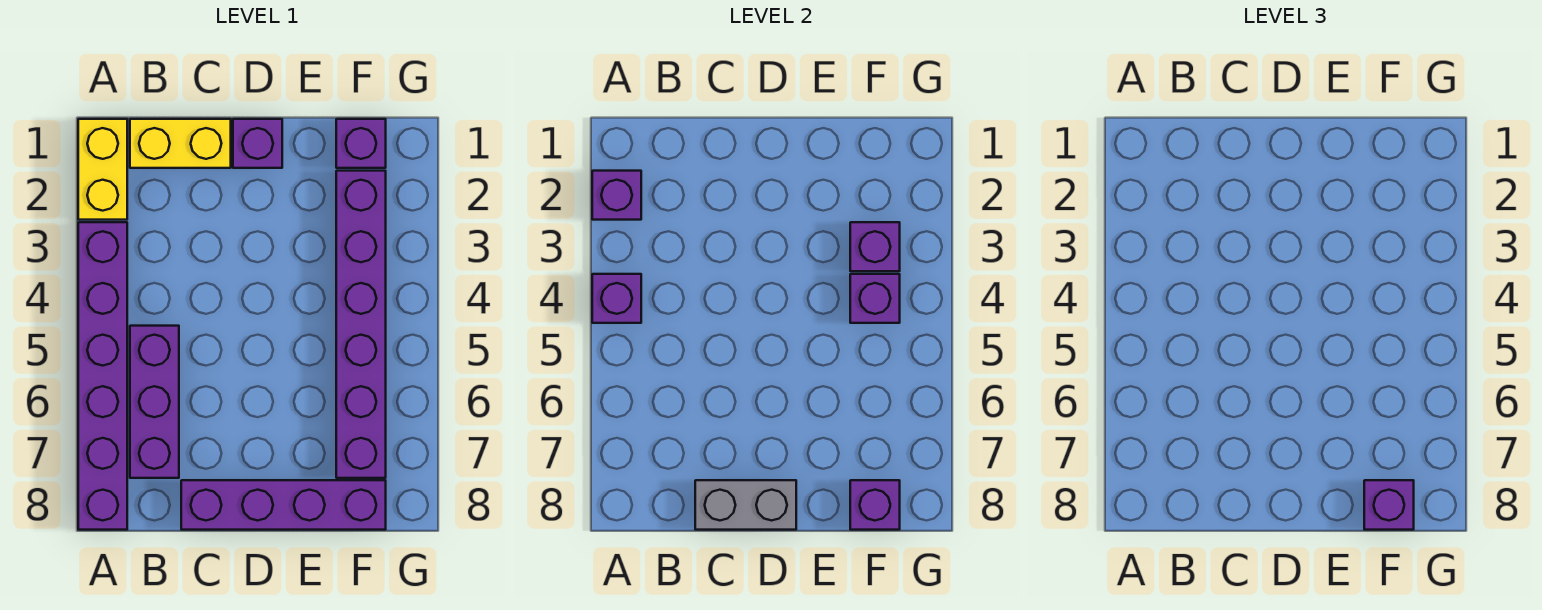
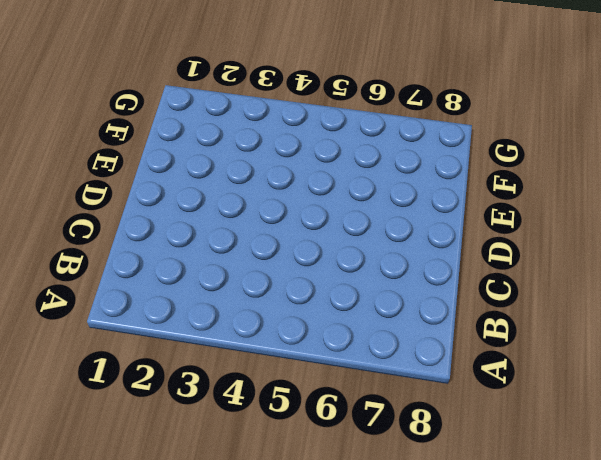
none -> yellow 1x2 brick [78,119,127,220]
none -> purple 1x6 brick [78,222,127,530]
none -> yellow 1x2 brick [130,119,231,168]

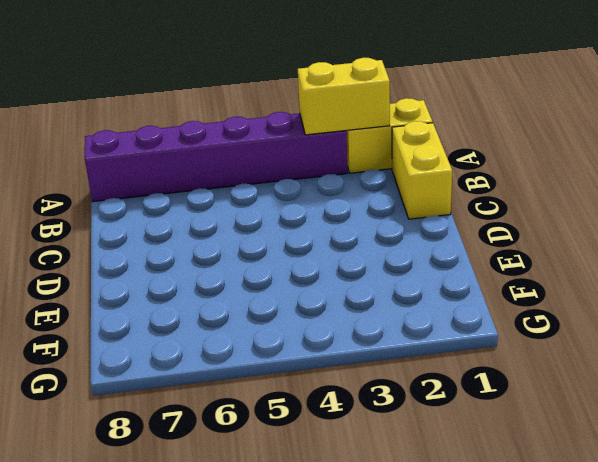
yellow 1x2 brick [298,58,390,135] -> purple 1x1 brick [592,171,641,220]
none -> purple 1x3 brick [130,326,179,478]
none -> purple 1x4 brick [181,480,386,530]
none -> purple 1x1 brick [233,119,282,168]

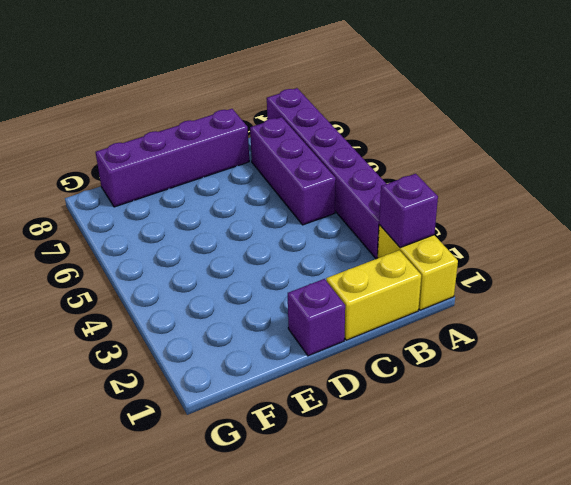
none -> purple 1x1 brick [336,119,386,168]
none -> purple 1x6 brick [336,171,386,478]
none -> purple 1x1 brick [592,274,641,323]

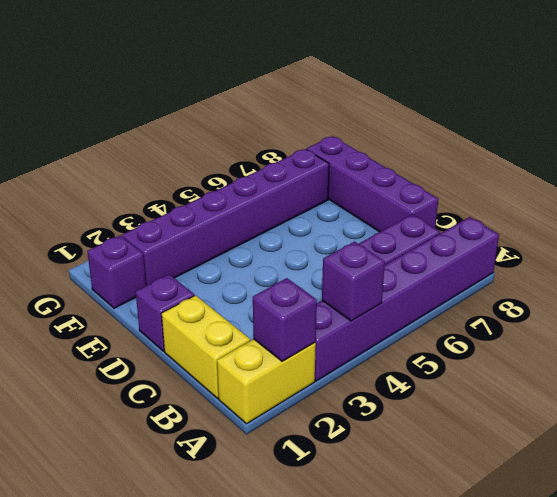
none -> grey 1x2 brick [695,480,796,530]
none -> purple 1x1 brick [850,222,900,271]
none -> purple 1x1 brick [850,274,900,323]

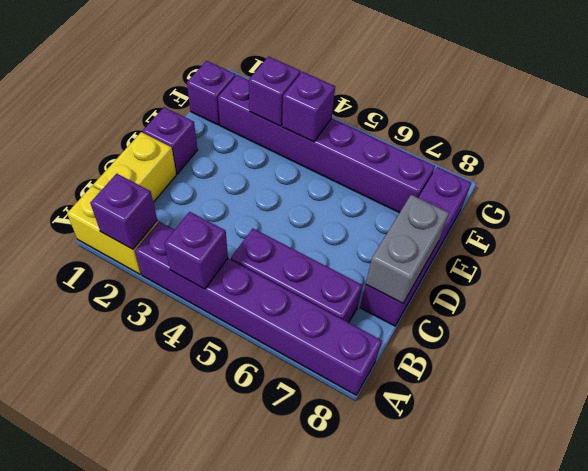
none -> purple 1x1 brick [850,480,900,530]
none -> purple 1x1 brick [1364,480,1414,530]

